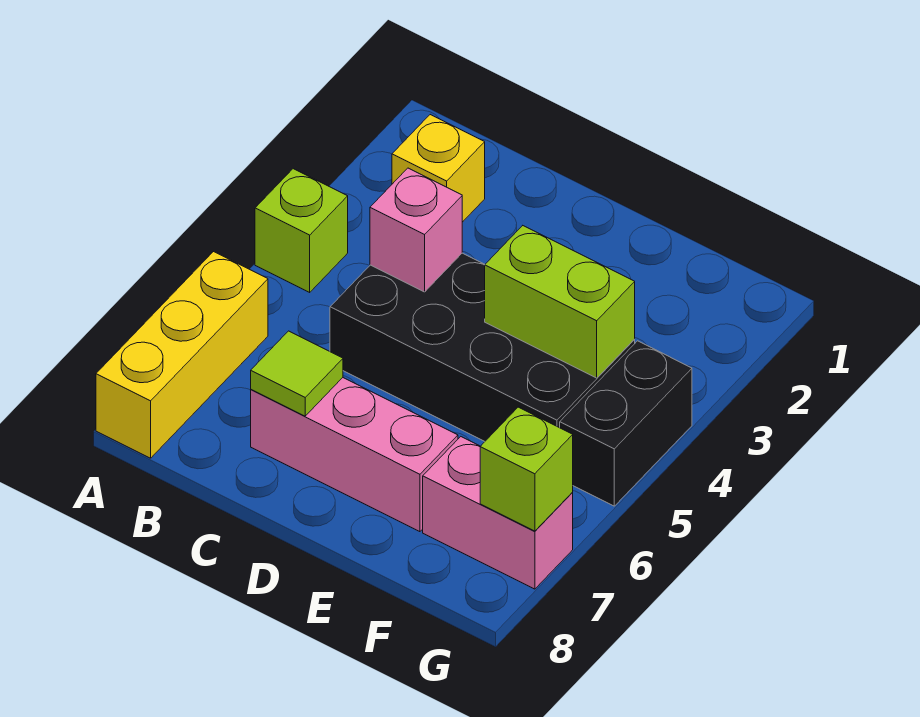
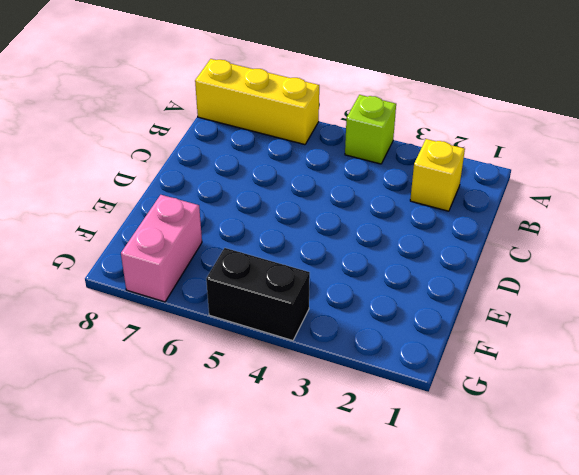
none -> black 2x4 brick [330,253,635,441]
none -> pink 1x3 brick [251,378,458,532]

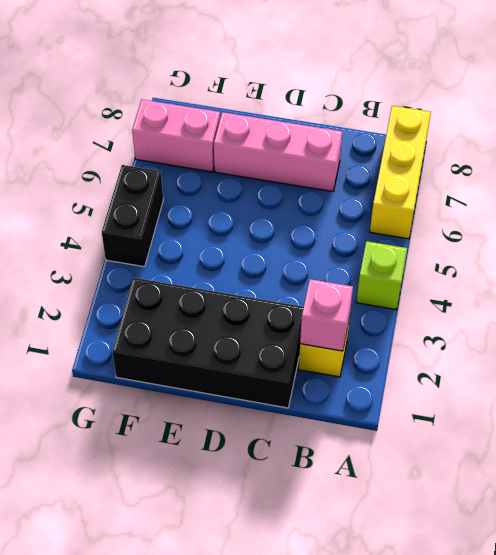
pink 1x1 brick [300,279,353,351] -> pink 1x1 brick moved to [370,168,462,292]
black 2x4 brick [112,278,304,408] -> black 2x4 brick moved to [330,253,635,441]
none -> lime 1x1 tile [251,331,343,416]
none -> lime 1x2 brick [485,226,635,378]

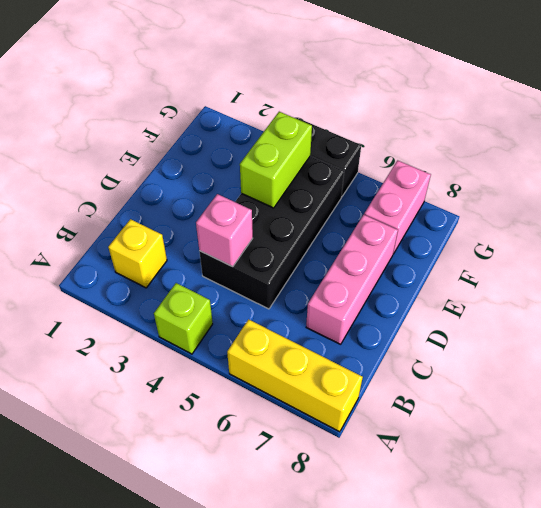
none -> lime 1x1 tile [251,331,343,416]
none -> lime 1x1 brick [480,407,573,531]

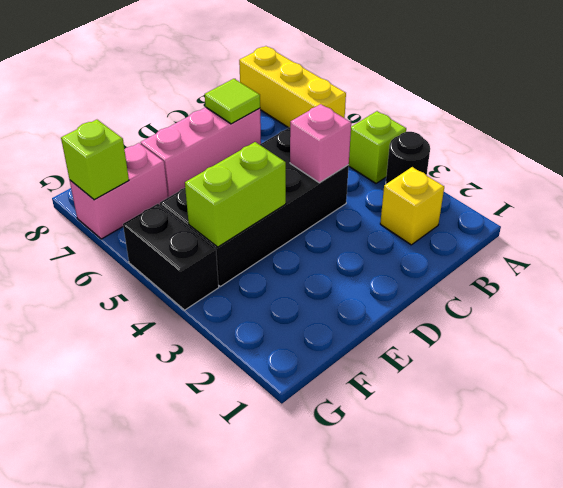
black 1x1 round brick [386,132,430,184] -> none

